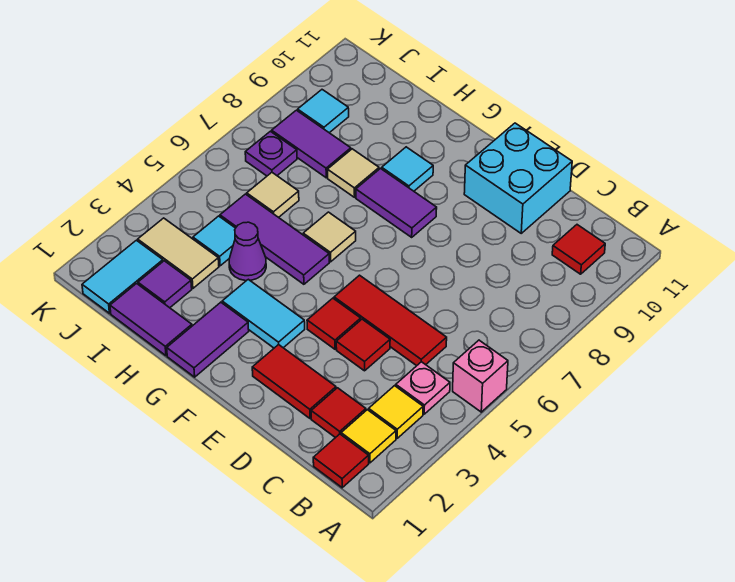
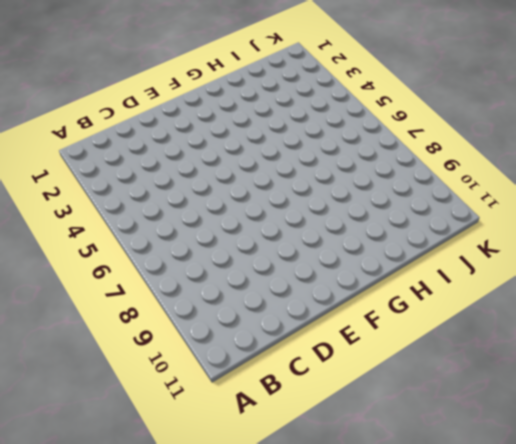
none -> pink 1x1 brick [453,340,508,412]
none -> red 1x1 tile [313,434,369,488]
none -> yellow 1x1 tile [341,410,396,463]

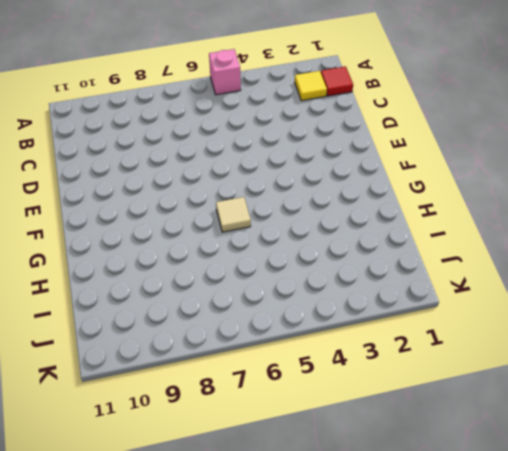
none -> yellow 1x1 tile [369,386,423,438]
none -> pink 1x1 plate [396,362,450,414]
none -> red 1x1 tile [552,225,605,274]

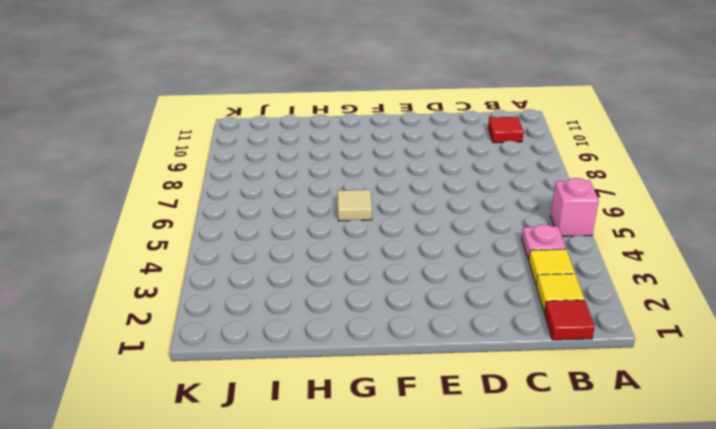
none -> red 1x1 tile [311,388,366,438]
none -> red 1x3 tile [334,275,447,366]
none -> red 1x2 tile [252,345,336,418]

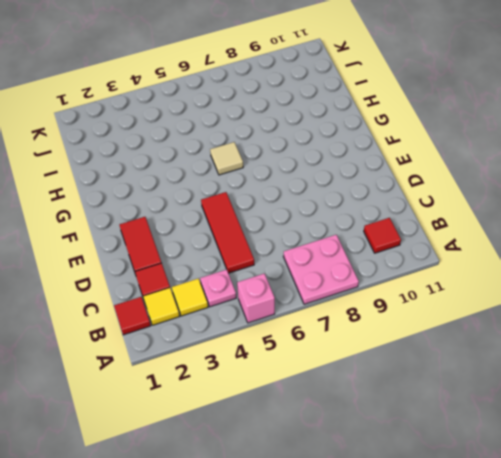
pink 2x2 plate [283,235,359,304] -> none
none -> red 1x1 tile [336,319,390,371]
none -> cyan 2x2 brick [464,123,572,233]
none -> red 1x1 tile [307,298,361,349]

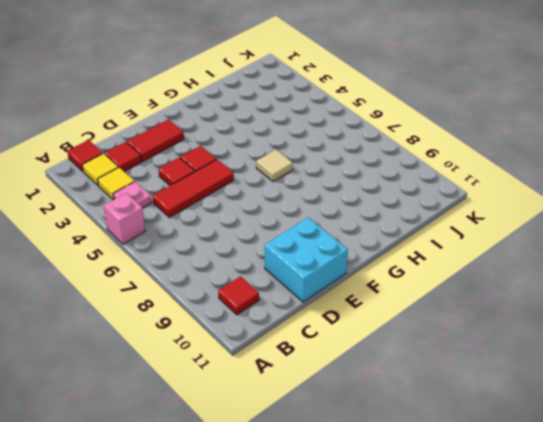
none -> cyan 1x2 tile [222,279,305,348]
none -> purple 1x2 tile [356,169,437,237]
none -> purple 1x2 tile [167,302,249,377]

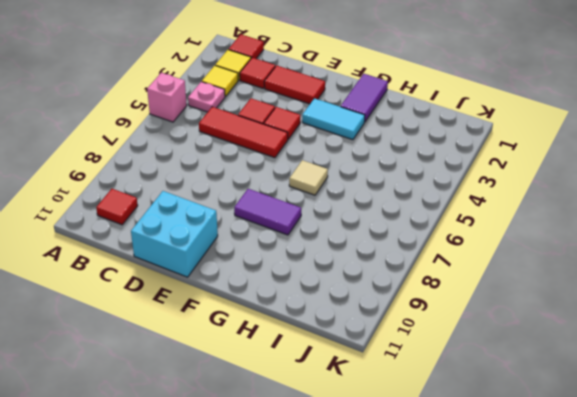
none -> purple 1x3 tile [220,194,329,284]
none -> cyan 1x1 tile [382,147,433,191]
none -> purple 1x2 tile [110,284,192,356]

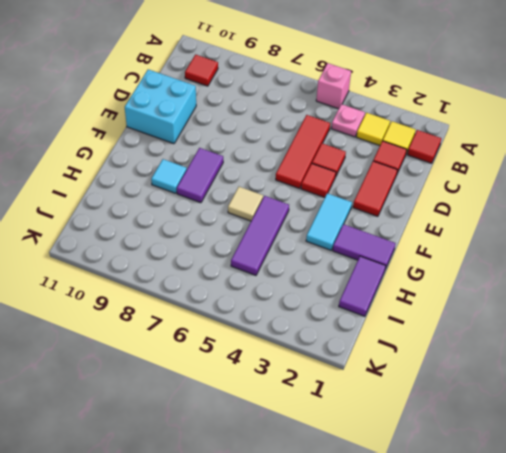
none -> purple 1x1 cone [229,222,266,281]
none -> tan 1x1 tile [328,149,379,197]
none -> purple 1x1 tile [138,261,192,308]

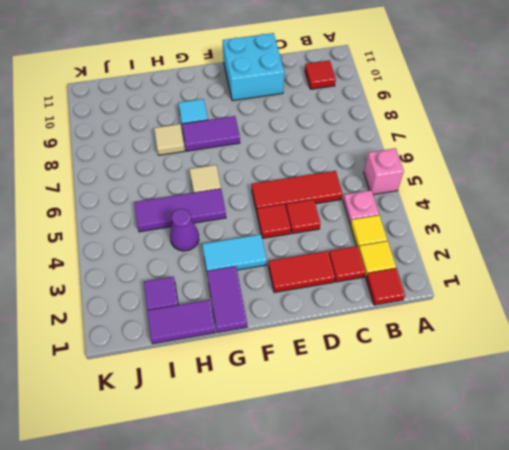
none -> tan 1x2 tile [138,218,219,288]
none -> cyan 1x1 tile [193,216,235,266]
none -> tan 1x1 tile [247,173,299,217]

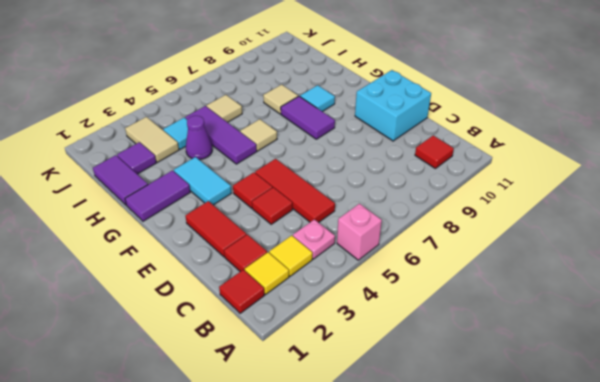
none -> purple 1x2 tile [272,110,351,178]
none -> cyan 1x2 tile [82,240,163,313]
none -> purple 1x1 plate [245,131,297,176]

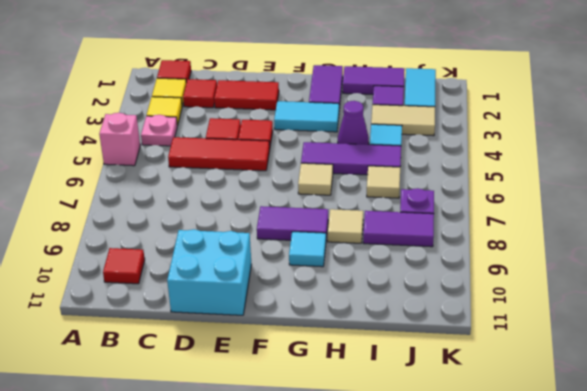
none -> cyan 1x1 tile [298,90,349,133]

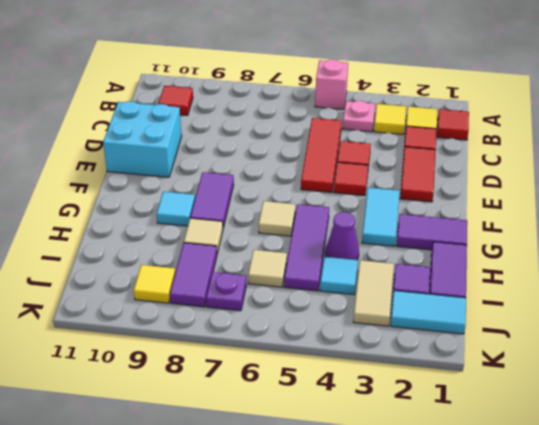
yellow 1x1 tile [134,265,175,303] -> cyan 1x1 tile [298,90,349,133]

